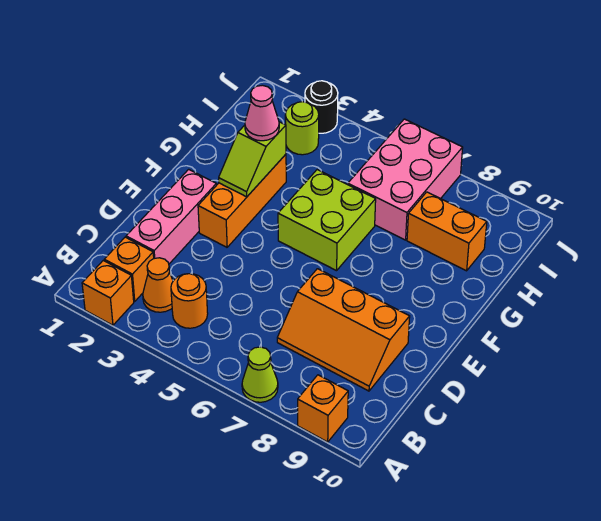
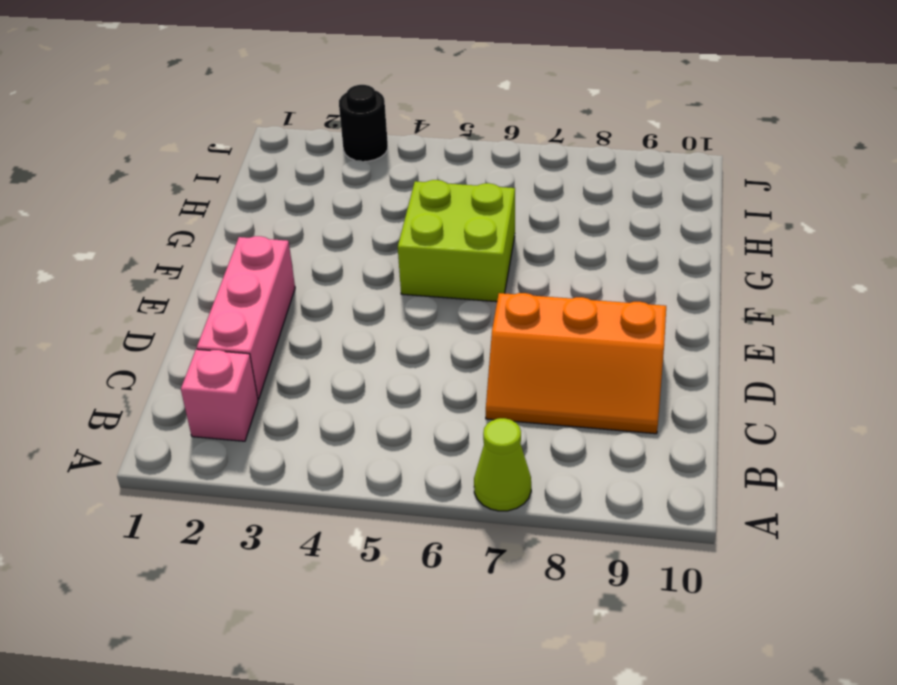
pink 1x1 brick [181,349,258,441] -> orange 1x1 brick [104,237,154,301]
none -> orange 1x1 brick [82,260,134,325]
none -> orange 1x1 brick [298,375,348,442]
none -> orange 1x1 cone [143,258,173,312]

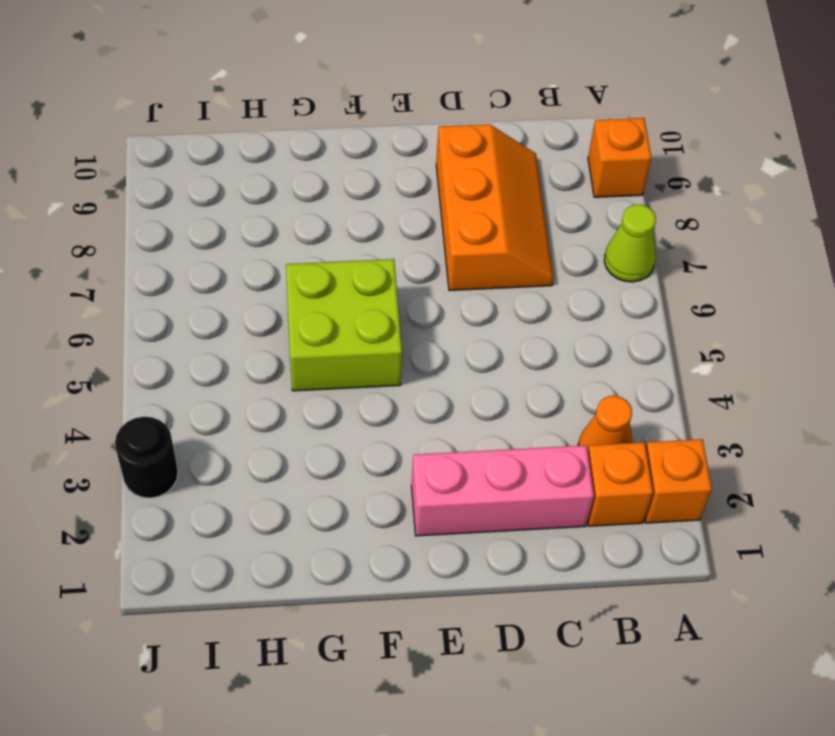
none -> orange 1x1 round brick [171,274,208,328]
none -> orange 1x3 brick [198,154,286,247]
none -> pink 2x3 brick [348,119,463,240]

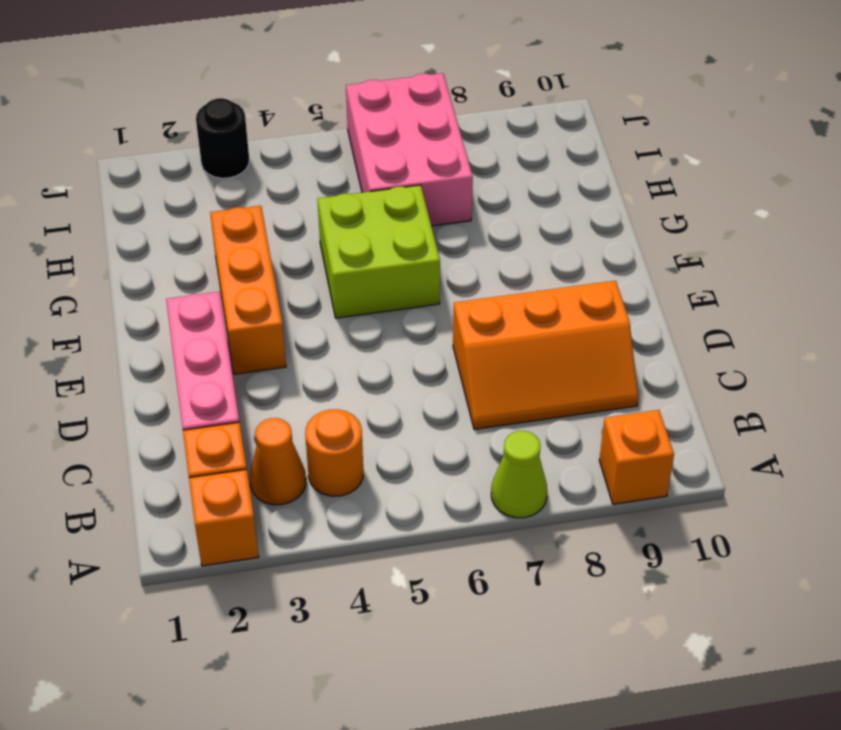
none -> orange 1x2 brick [407,192,487,271]
none -> lime 1x1 round brick [285,102,319,155]
none -> lime 1x2 slope [219,122,286,197]

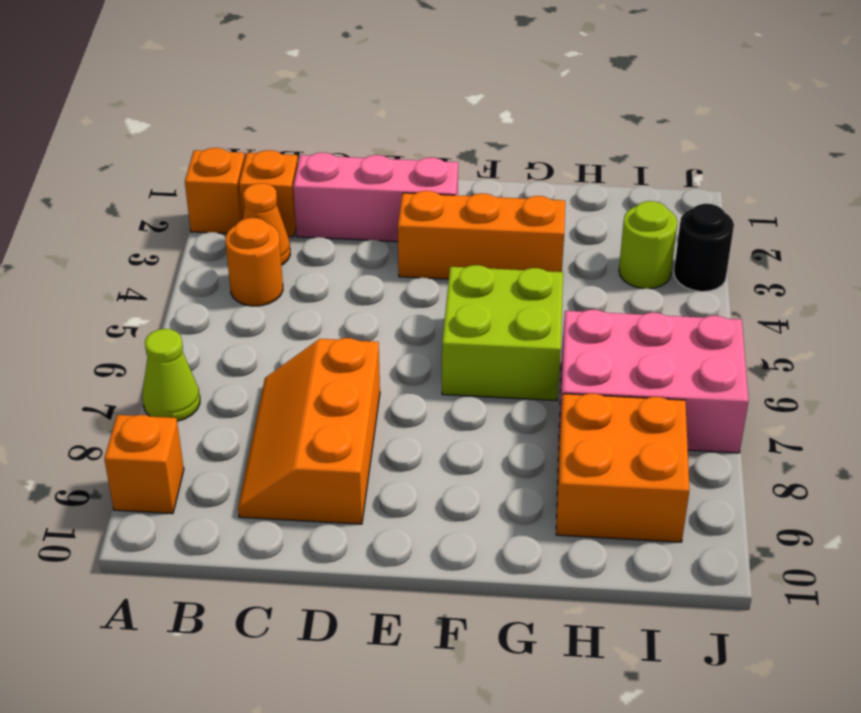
orange 2x2 brick [556,393,690,542] -> orange 1x2 brick [407,192,487,271]
none -> lime 1x2 slope [219,122,286,197]
none -> pink 1x1 cone [245,85,279,141]

